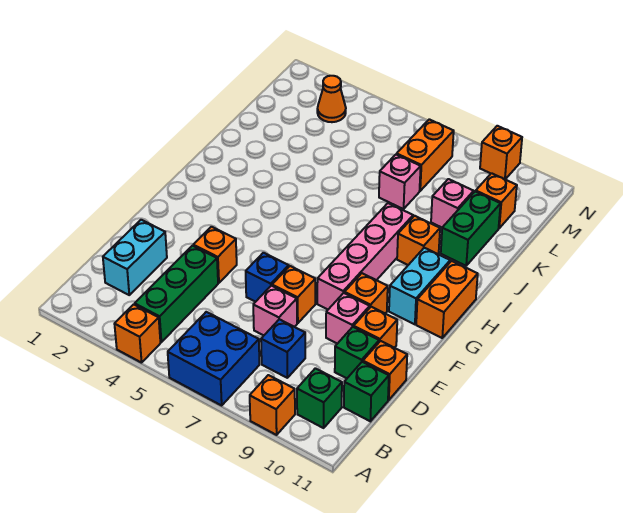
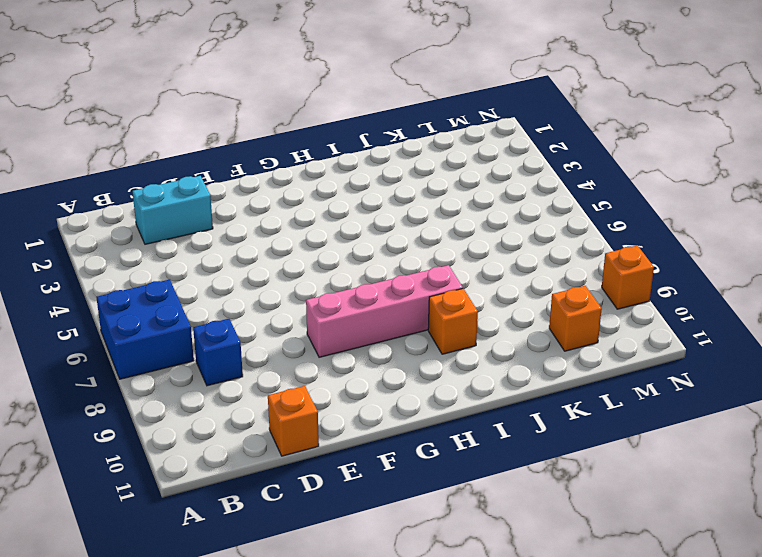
none -> orange 1x1 brick [115,304,160,363]
none -> orange 1x1 brick [250,375,295,435]
none -> green 1x3 brick [135,246,218,342]

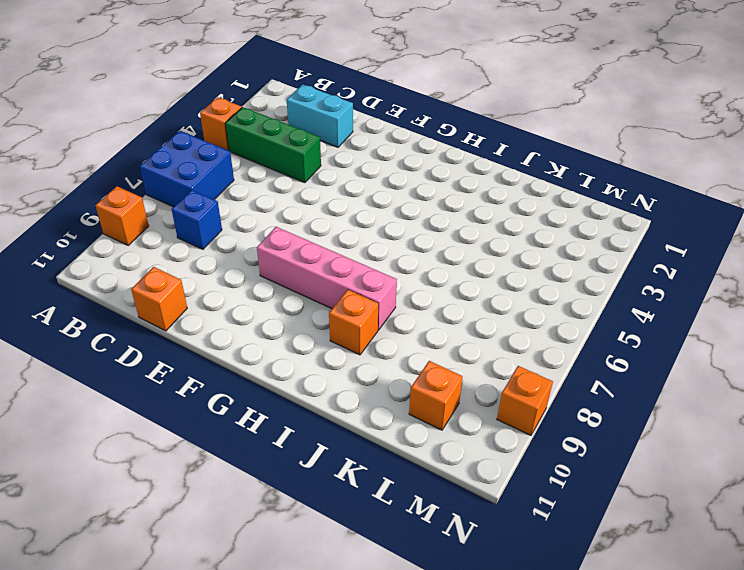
none -> green 1x1 brick [297,368,342,428]
none -> green 1x1 brick [344,362,389,421]
none -> pink 1x1 brick [253,286,297,335]

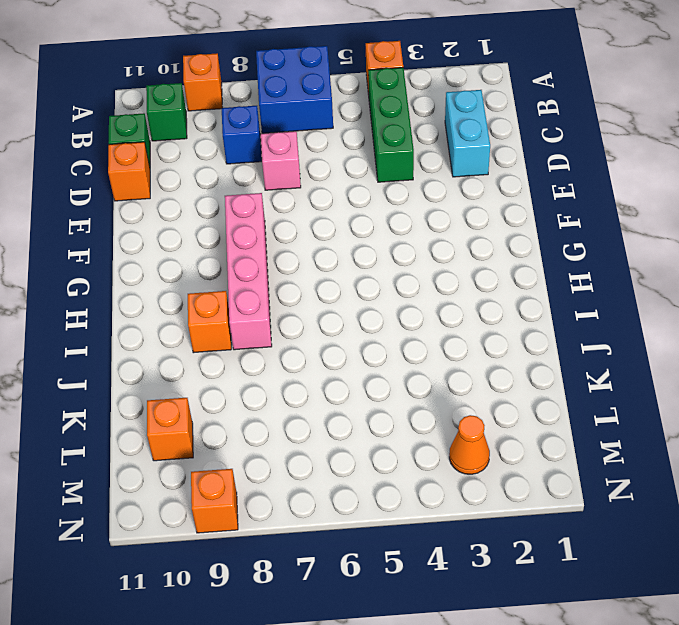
none -> green 1x1 brick [335,327,379,378]
none -> orange 1x1 brick [193,227,237,283]
none -> blue 1x1 brick [246,253,289,302]

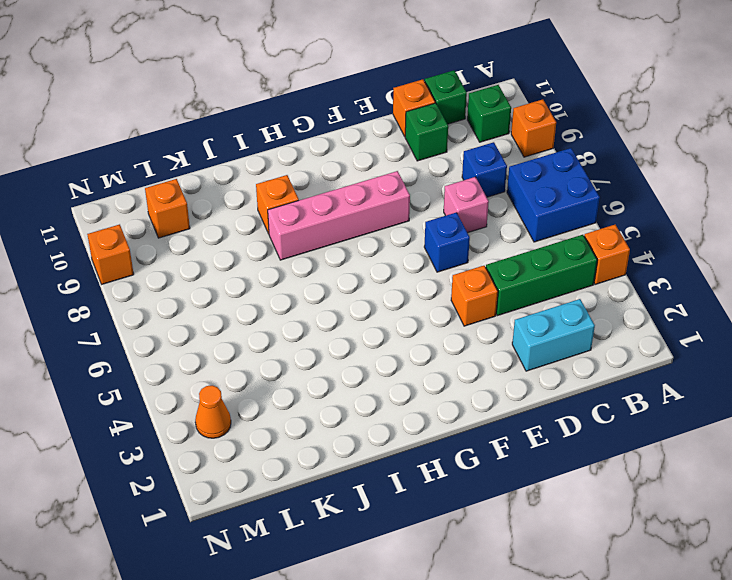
none -> orange 1x1 brick [272,266,315,323]
none -> pink 1x1 brick [326,293,370,344]
none -> orange 1x1 brick [354,307,397,348]

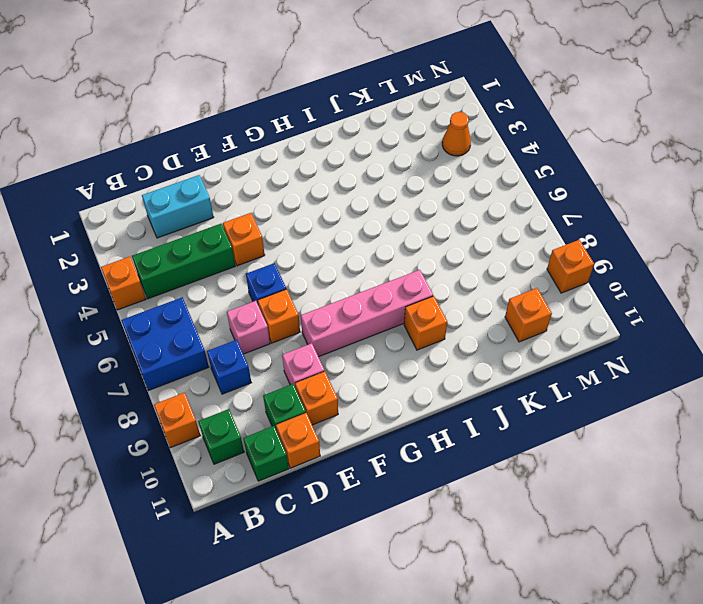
none -> orange 1x1 brick [345,273,388,313]
none -> cyan 1x2 brick [389,248,450,324]
none -> orange 1x2 brick [416,261,478,338]

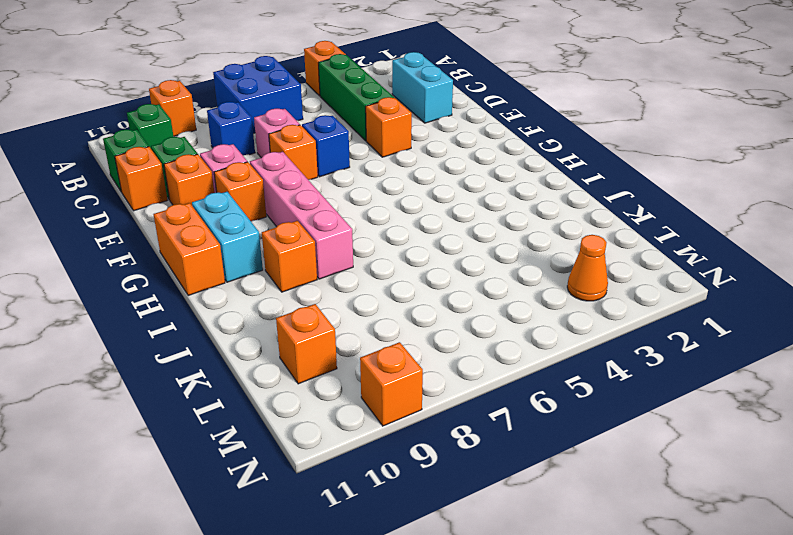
none -> green 1x2 brick [441,191,501,266]
none -> pink 1x1 brick [379,154,421,209]
none -> pink 1x1 brick [431,179,474,227]

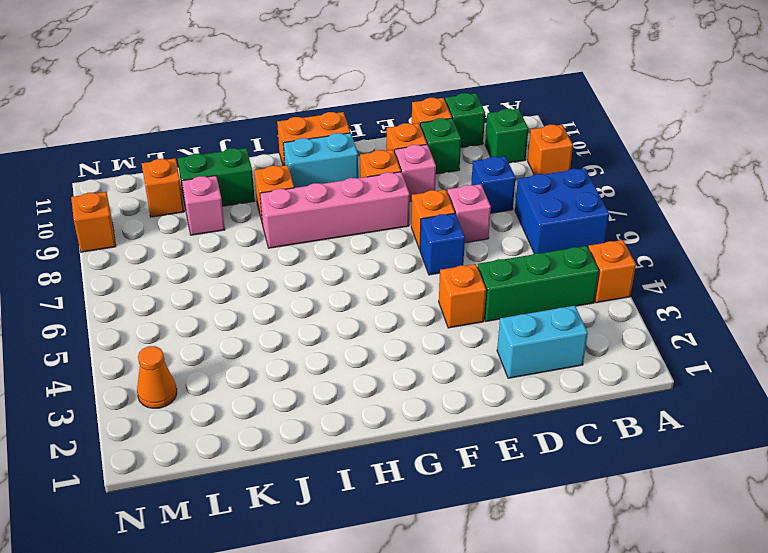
none -> pink 1x1 brick [379,154,421,209]
none -> orange 1x2 brick [397,119,454,191]

